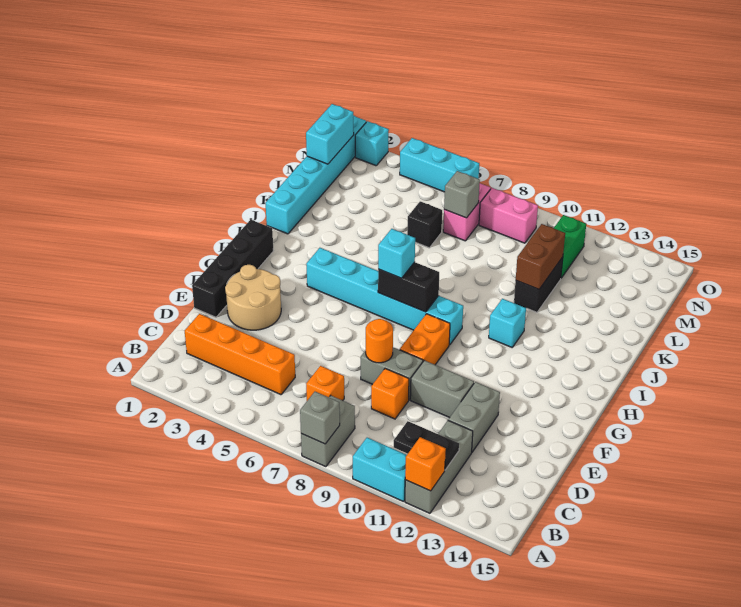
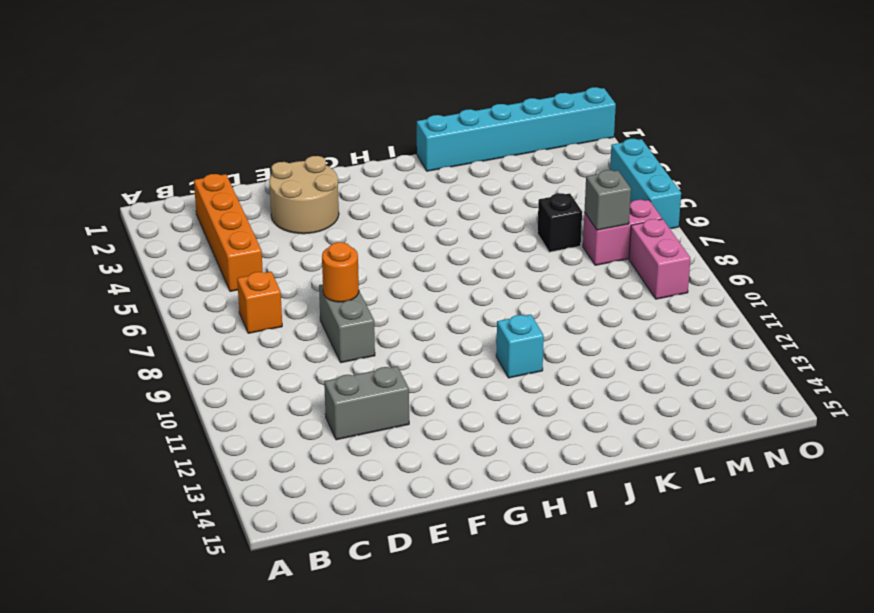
none -> grey 1x2 brick [301,396,355,467]
none -> cyan 1x2 brick [353,438,407,502]
none -> grey 1x3 brick [405,421,473,513]
none -> orange 1x1 brick [371,369,409,419]

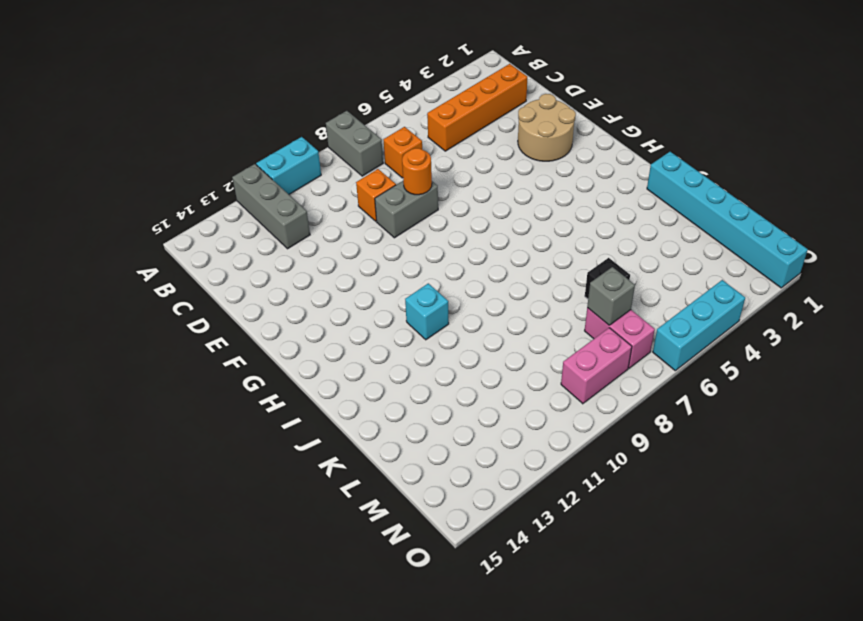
none -> grey 1x2 brick [448,382,500,452]
none -> black 1x4 brick [192,220,273,317]
none -> grey 1x2 brick [410,360,474,418]
none -> orange 1x2 brick [400,314,450,365]

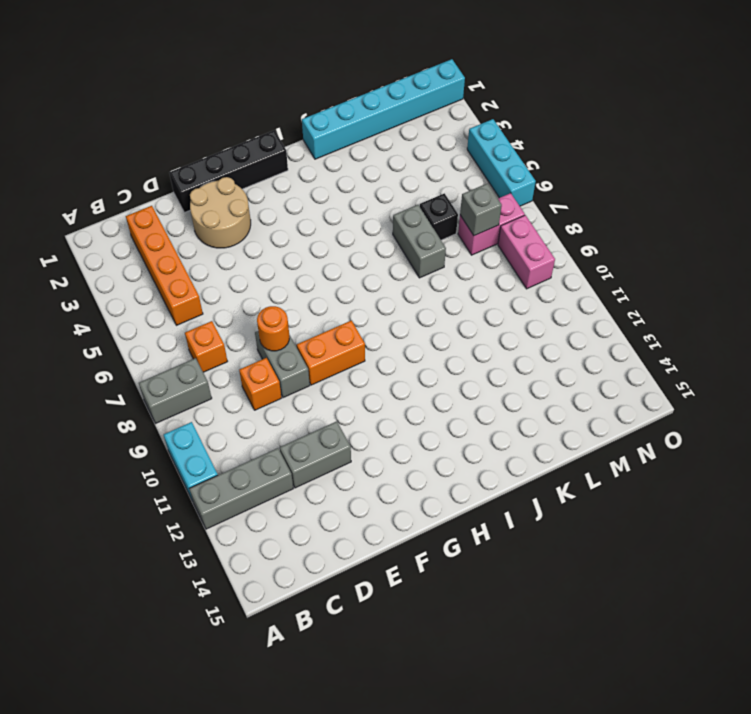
grey 1x2 brick [393,205,446,278] -> grey 1x2 brick moved to [410,360,474,418]
none -> cyan 1x6 brick [306,248,463,345]
none -> cyan 1x1 brick [489,299,526,347]
none -> black 1x2 brick [514,257,563,312]
none -> green 1x2 brick [554,215,586,278]

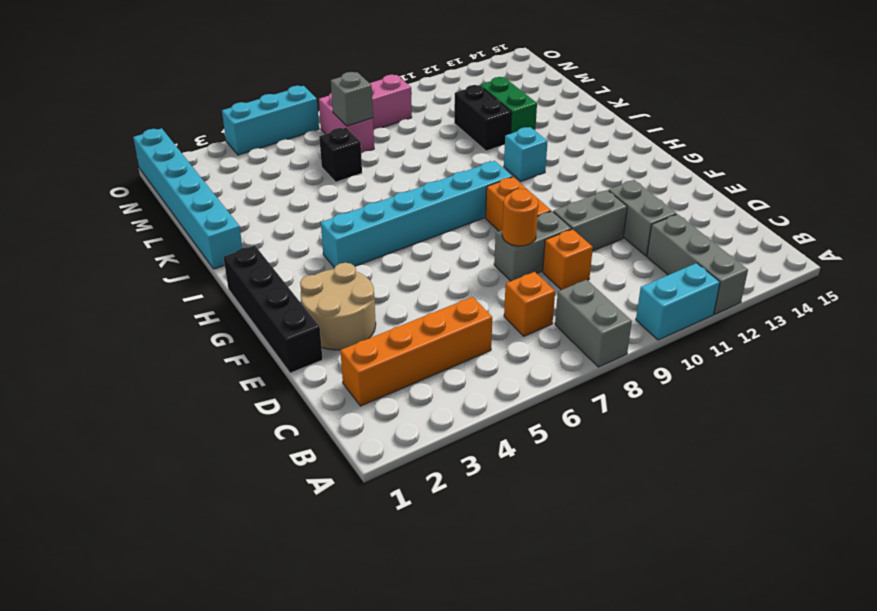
green 1x2 brick [480,77,537,133] -> green 1x2 brick moved to [554,215,586,278]
none -> cyan 1x1 brick [355,121,389,166]
none -> grey 1x1 brick [300,392,340,444]
none -> orange 1x1 brick [405,437,446,491]
none -> black 1x2 plate [394,421,459,470]

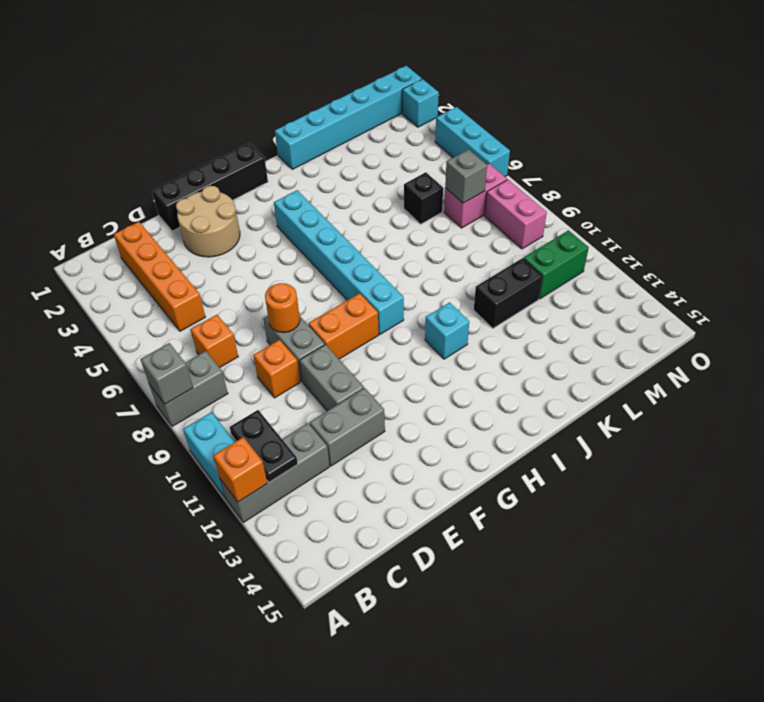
none -> black 1x2 brick [378,262,439,312]
none -> brown 1x2 brick [516,224,565,289]
none -> cyan 1x2 brick [306,104,354,164]
none -> cyan 1x1 brick [378,229,415,278]

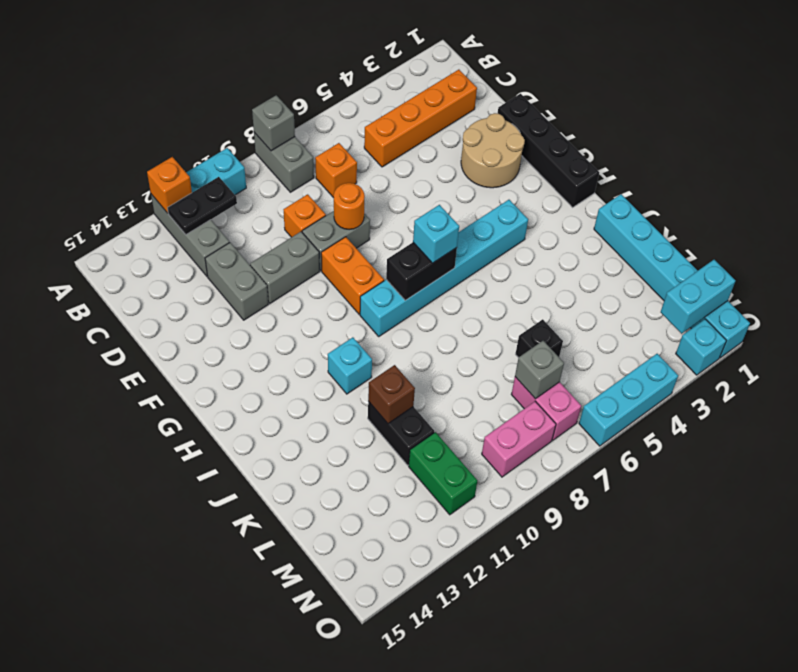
brown 1x1 brick [368,365,415,424] -> brown 1x2 brick [516,224,565,289]
cyan 1x2 brick [661,260,736,334] -> cyan 1x2 brick turned to [306,104,354,164]

